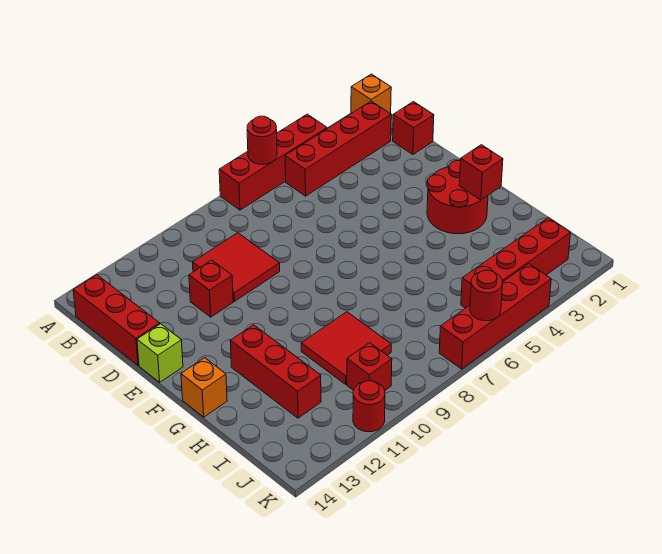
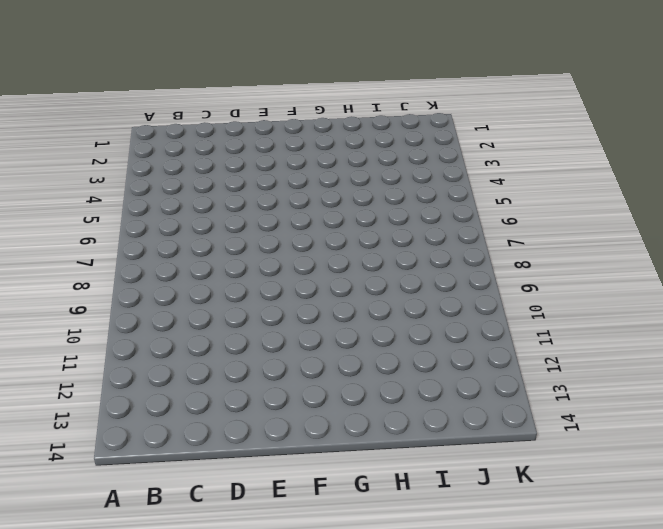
none -> orange 1x1 brick [351,74,391,114]
none -> red 1x4 brick [219,114,327,210]
none -> red 1x4 brick [285,101,391,196]

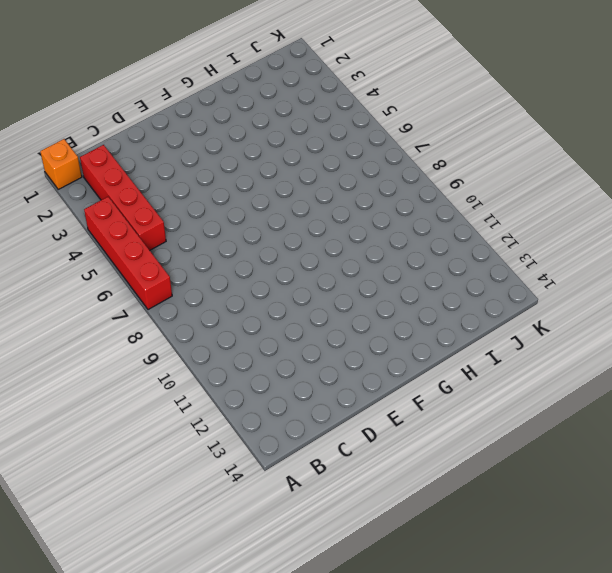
none -> red 1x3 brick [73,275,160,365]
none -> red 1x1 brick [393,102,434,154]
none -> red 2x2 tile [192,233,280,301]

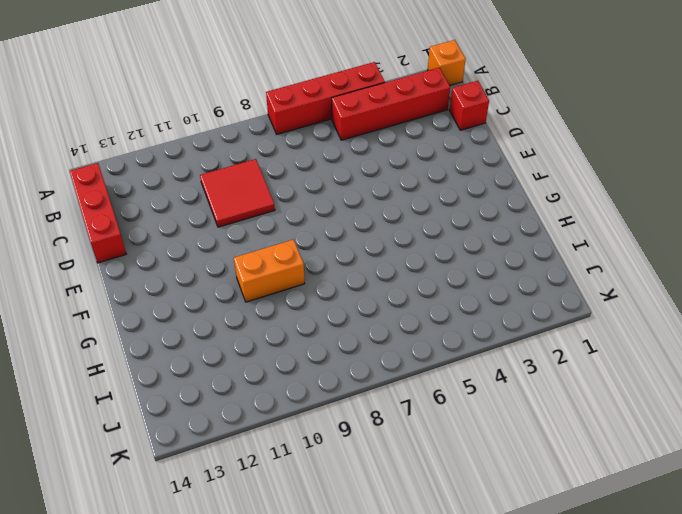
orange 1x2 brick [234,240,305,302] -> none
none -> red 1x1 brick [189,260,233,317]
none -> lime 1x1 brick [137,324,183,382]
none -> red 2x2 round brick [427,161,488,234]

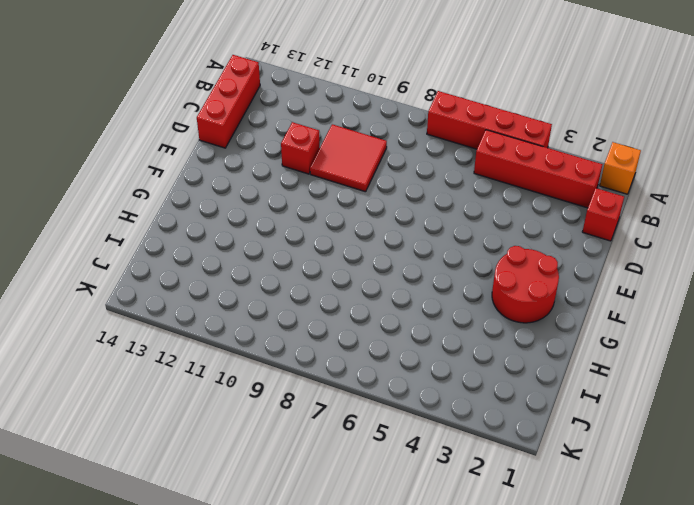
none -> lime 1x1 brick [137,324,183,382]
none -> red 1x3 brick [230,325,321,418]
none -> orange 1x1 brick [181,358,227,417]

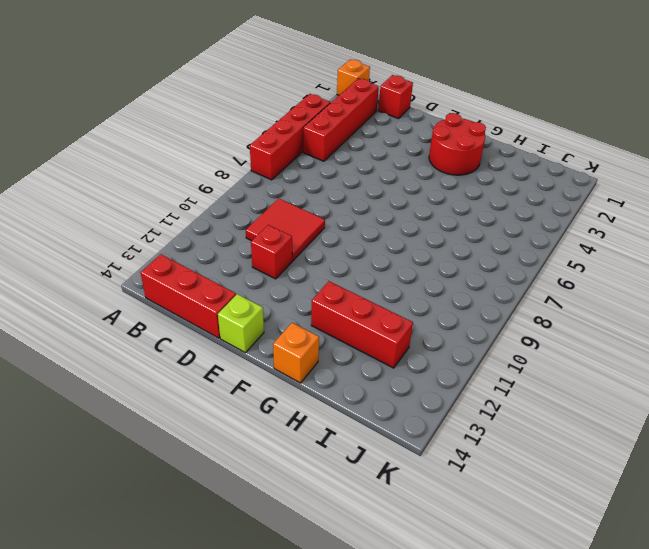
none -> red 2x2 tile [301,312,391,384]
none -> red 1x4 brick [461,218,570,308]
none -> red 1x1 brick [347,343,392,390]

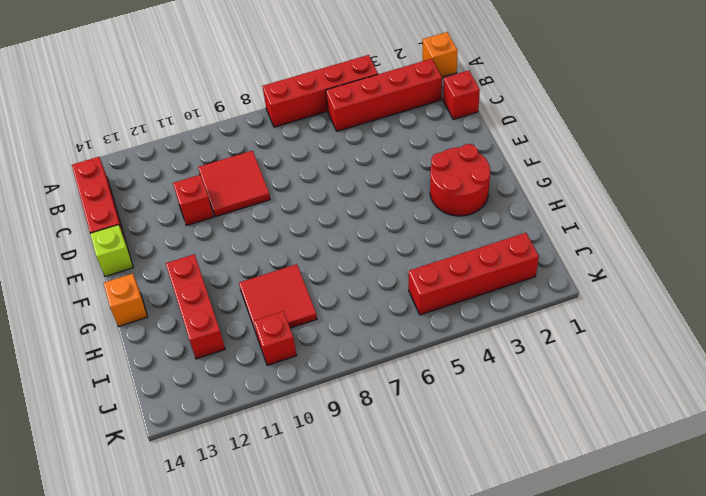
none -> red 1x4 brick [439,264,551,369]
none -> red 1x1 round brick [353,381,385,432]
none -> red 1x1 round brick [247,116,277,164]

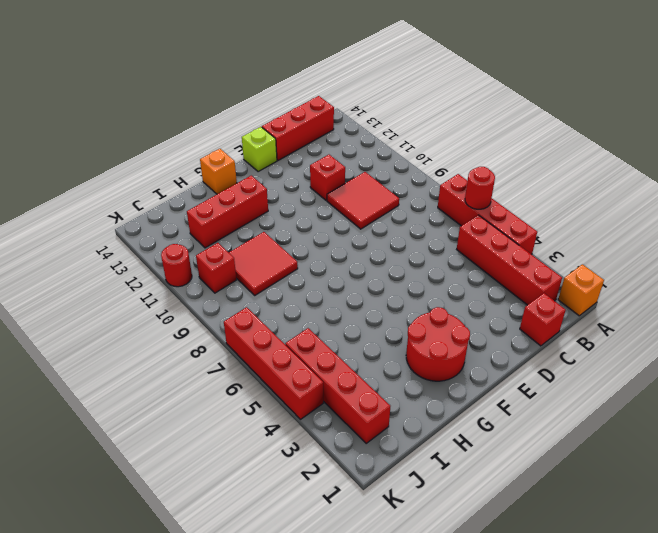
none -> red 1x1 brick [459,145,503,200]
none -> red 1x1 round brick [470,270,503,321]

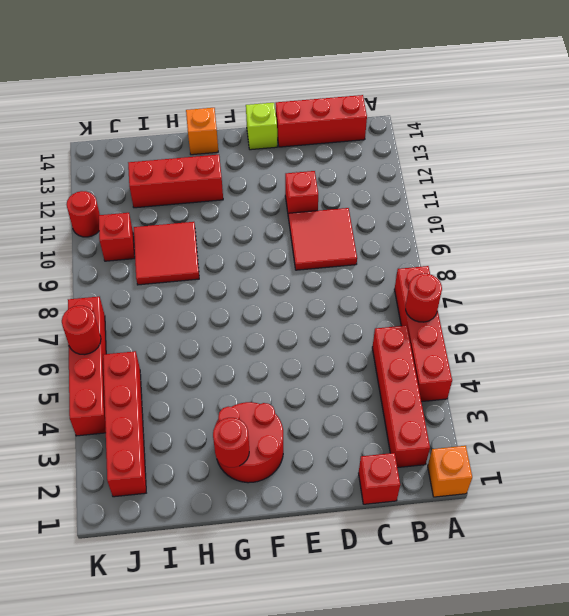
red 1x1 round brick [213,418,249,467] -> red 1x1 brick [459,145,503,200]

